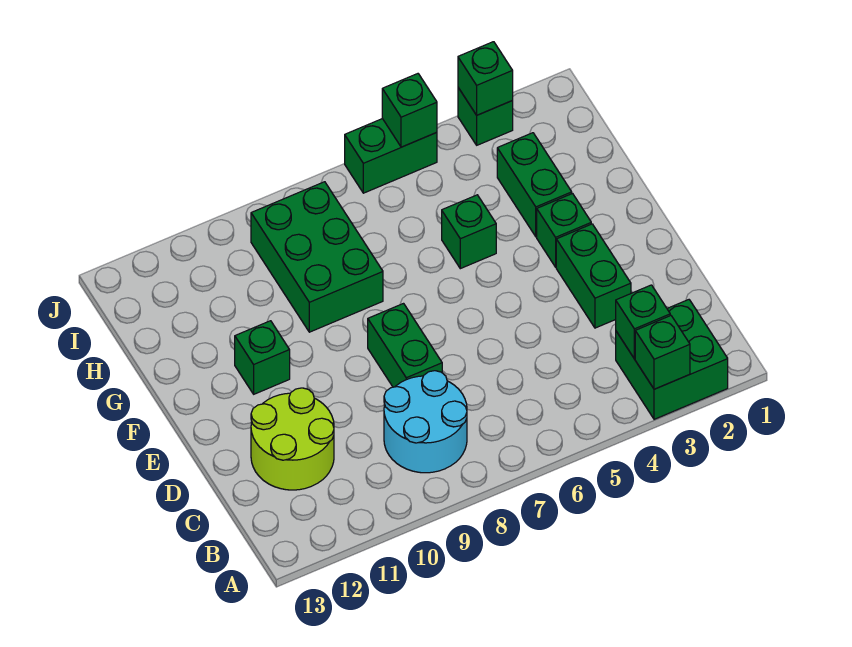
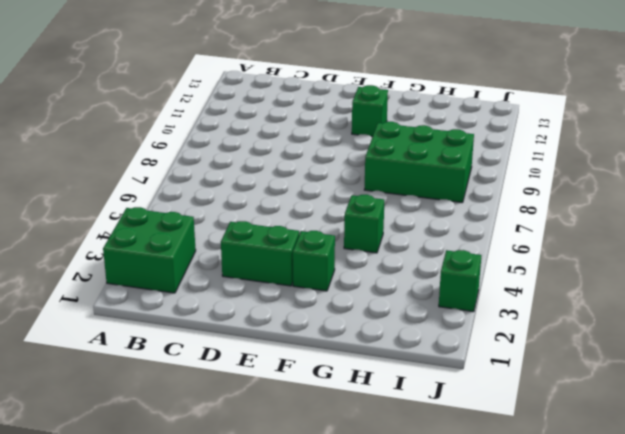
none -> cyan 2x2 round brick [384,371,467,473]
none -> lime 2x2 round brick [251,388,334,490]
none -> green 1x2 brick [368,304,442,387]

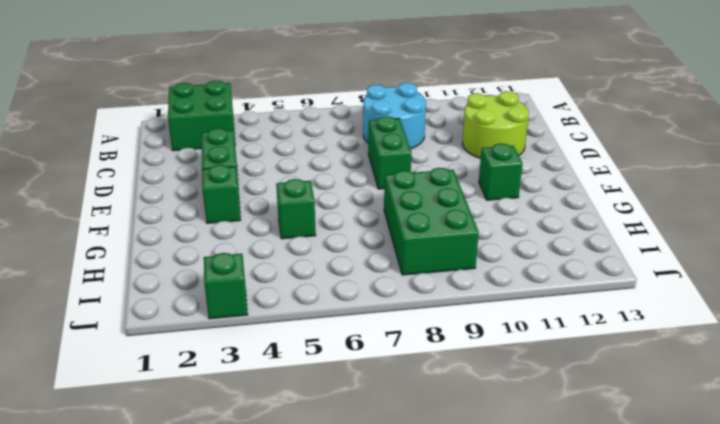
none -> green 1x2 brick [497,133,572,237]
none -> green 1x2 brick [345,119,437,193]
none -> green 1x1 brick [635,315,690,389]

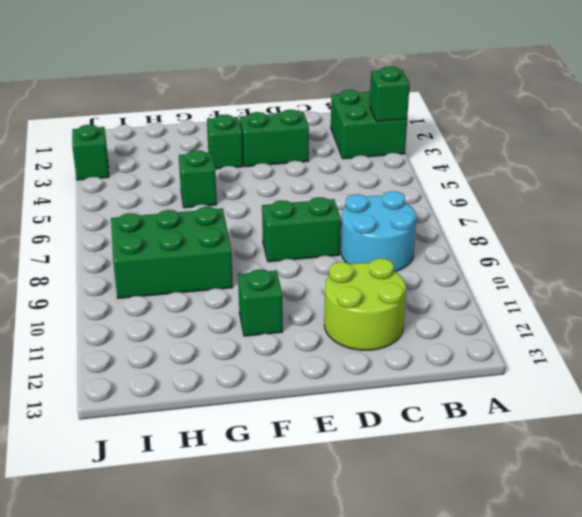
none -> green 1x2 brick [497,133,572,237]
none -> green 1x2 brick [345,119,437,193]
none -> green 1x1 brick [616,285,670,359]

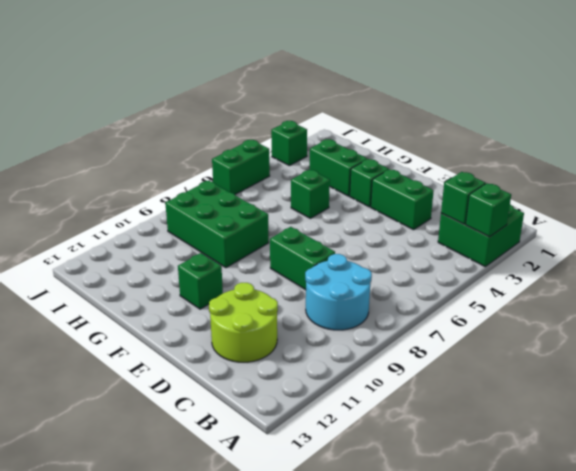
none -> green 1x1 brick [458,42,513,115]
none -> green 1x1 brick [382,74,437,147]

